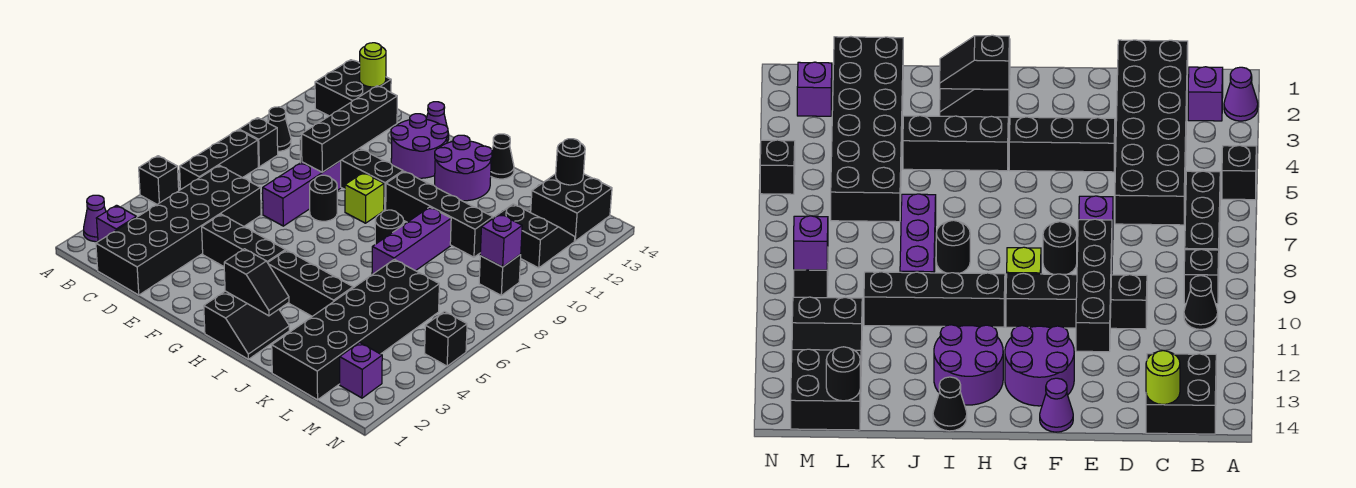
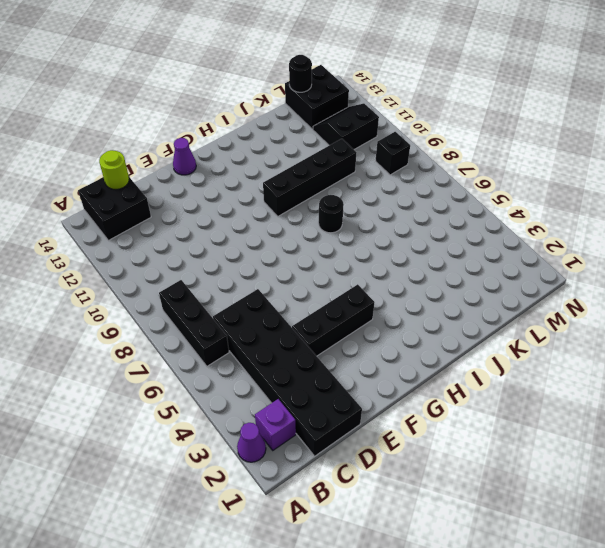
none -> black 1x1 brick [139,156,179,204]
none -> black 1x1 brick [239,118,278,167]
none -> black 1x1 cone [268,107,291,151]
none -> black 1x4 brick [300,138,403,210]

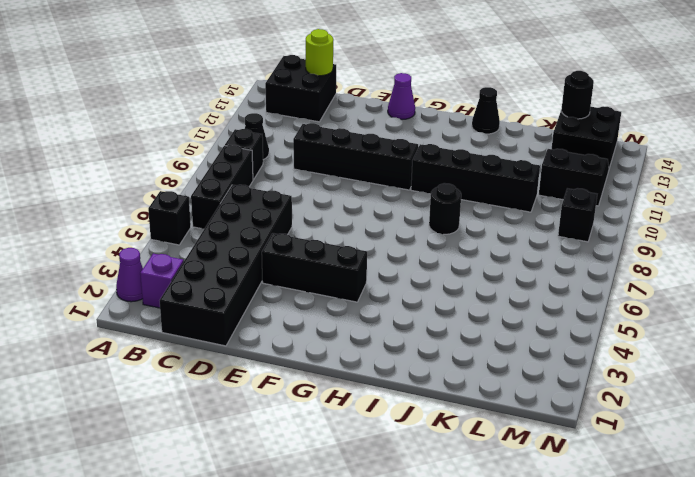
none -> purple 1x3 brick [263,161,341,226]
none -> black 1x1 round brick [310,175,337,221]
none -> purple 2x2 round brick [391,114,448,178]
none -> lime 1x1 brick [345,173,384,223]

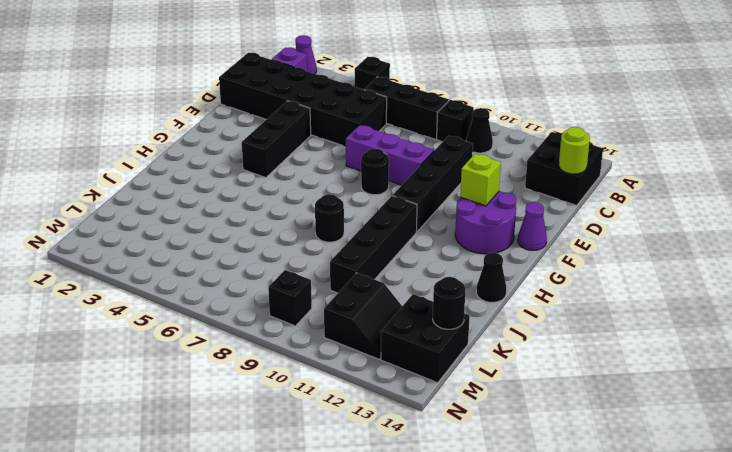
lime 1x1 brick [460,154,501,206] -> lime 1x1 brick moved to [345,173,384,223]
none -> black 2x2 slope [204,291,289,359]
none -> black 1x3 brick [268,250,353,316]
none -> purple 2x2 round brick [435,135,492,201]
none -> purple 1x3 brick [372,207,451,275]

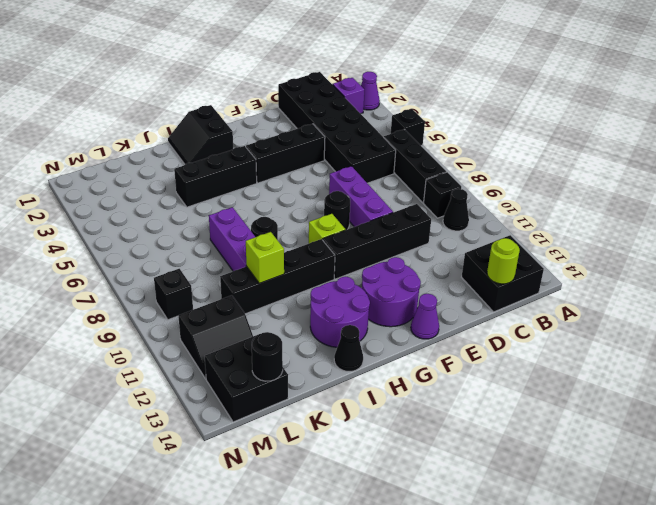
lime 1x1 brick [246,232,284,283] -> none
none -> black 2x6 brick [272,259,439,400]
none -> purple 1x1 brick [340,342,382,398]
none -> black 1x1 brick [425,311,467,366]
none -> black 1x4 brick [302,86,397,172]

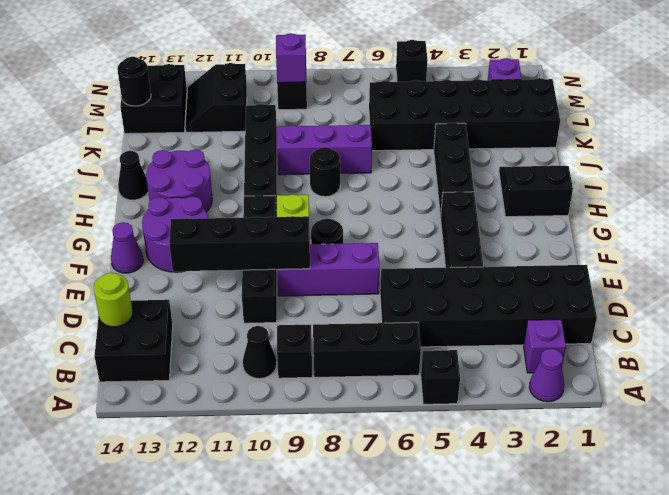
none -> black 1x2 slope [224,249,289,316]

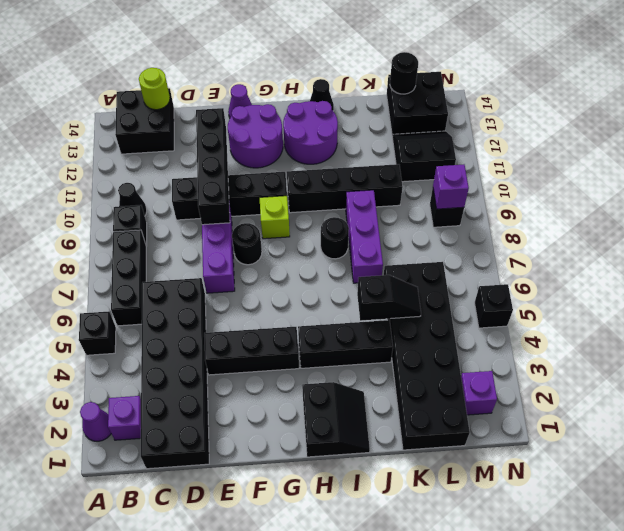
black 1x2 slope [357,275,421,321] -> black 1x2 slope moved to [224,249,289,316]

